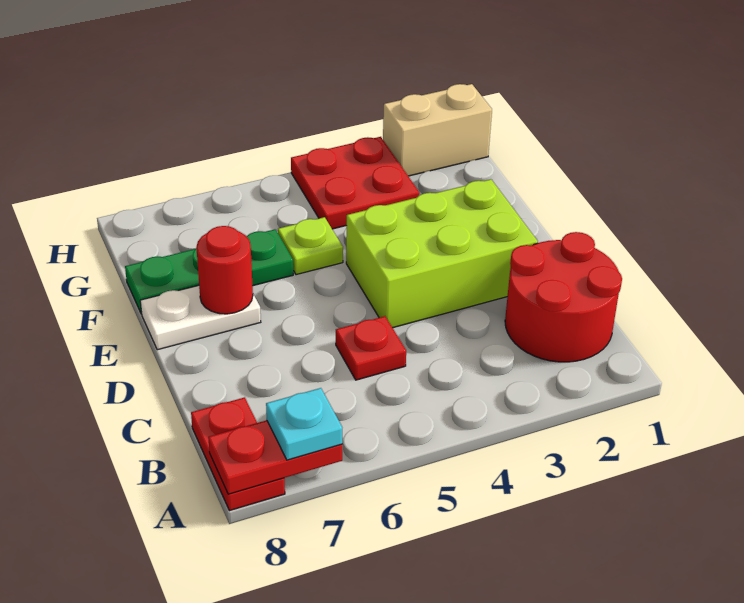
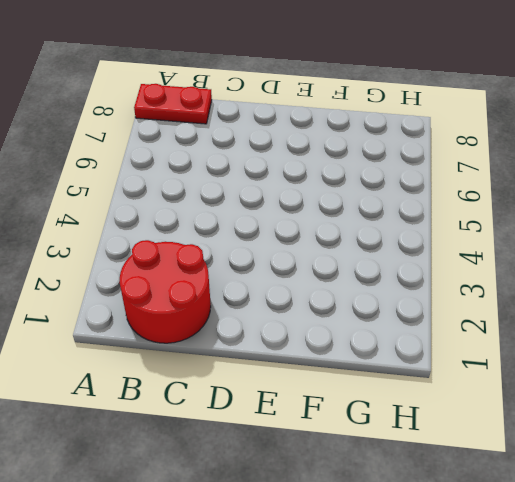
none -> red 1x1 plate [336,316,406,380]
none -> lime 2x3 brick [346,179,538,328]
none -> white 1x2 plate [140,285,261,350]

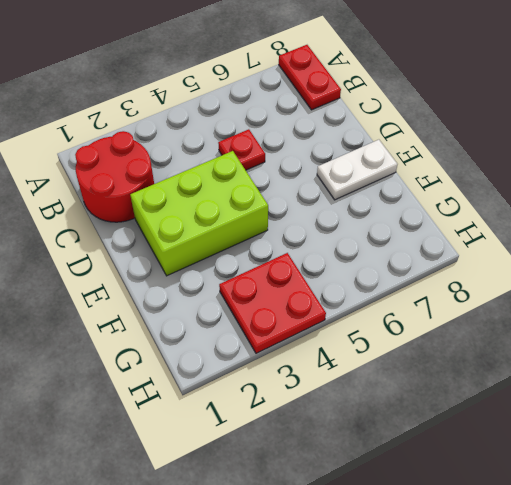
none -> lime 1x1 plate [278,217,343,275]
none -> green 1x3 plate [125,229,293,314]
none -> tan 1x2 brick [383,84,492,176]

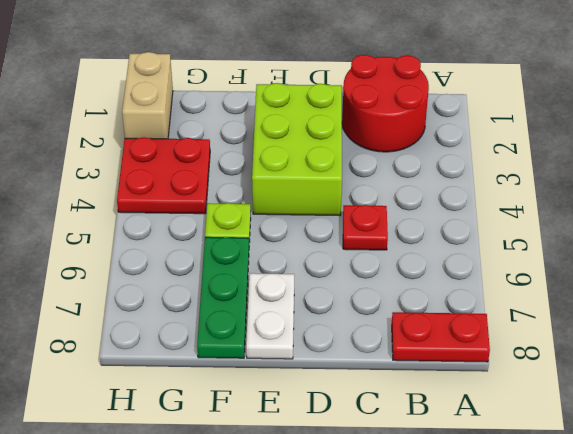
none -> red 1x2 plate [208,420,342,494]
none -> red 1x1 round brick [196,226,253,314]
none -> cyan 1x1 plate [266,388,342,460]

